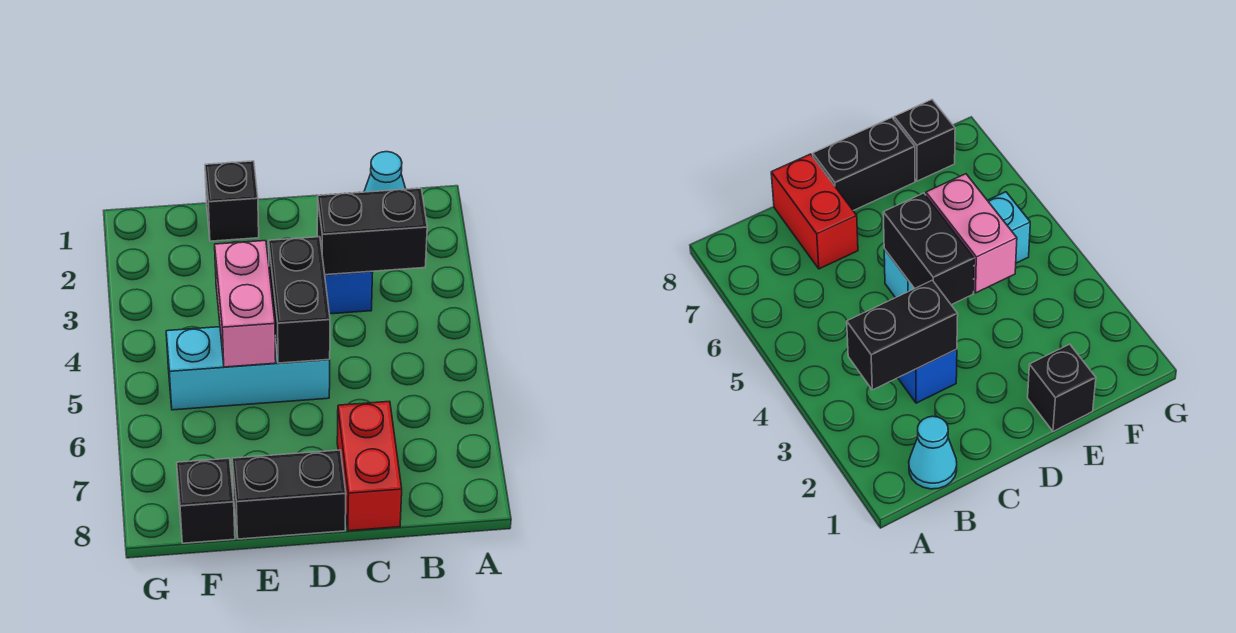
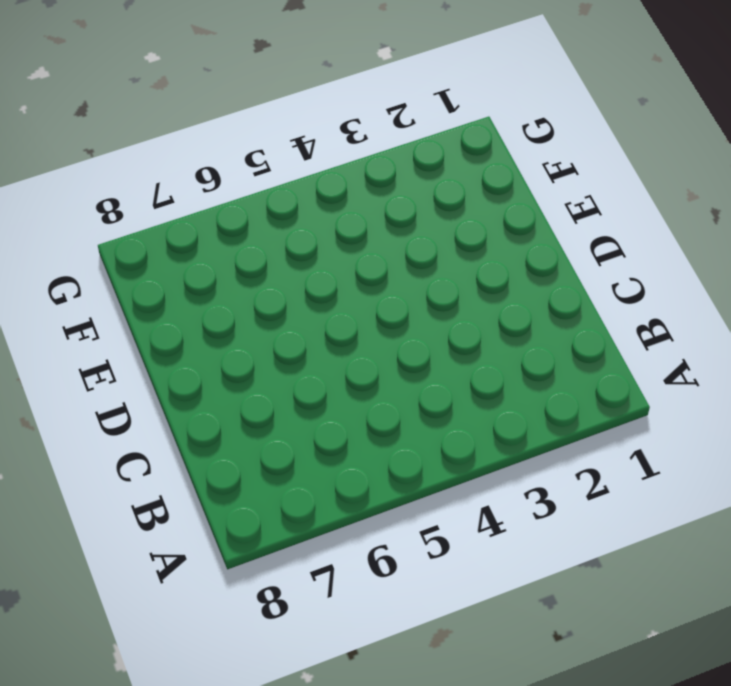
none -> cyan 1x1 cone [364,152,406,192]
none -> blue 1x1 brick [325,271,373,314]

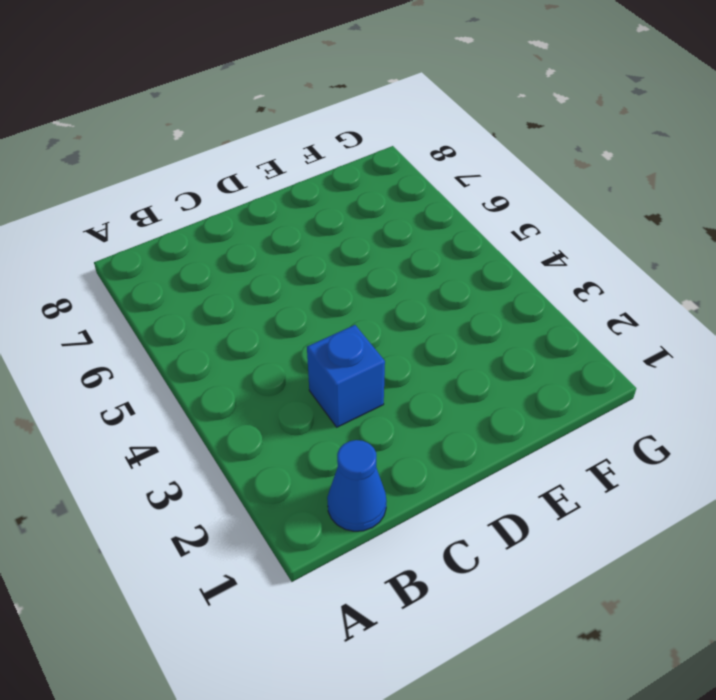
blue 1x1 cone [327,440,387,531] -> cyan 1x1 cone [364,152,406,192]
none -> red 1x2 brick [337,401,402,531]
none -> cyan 1x3 brick [166,327,330,410]

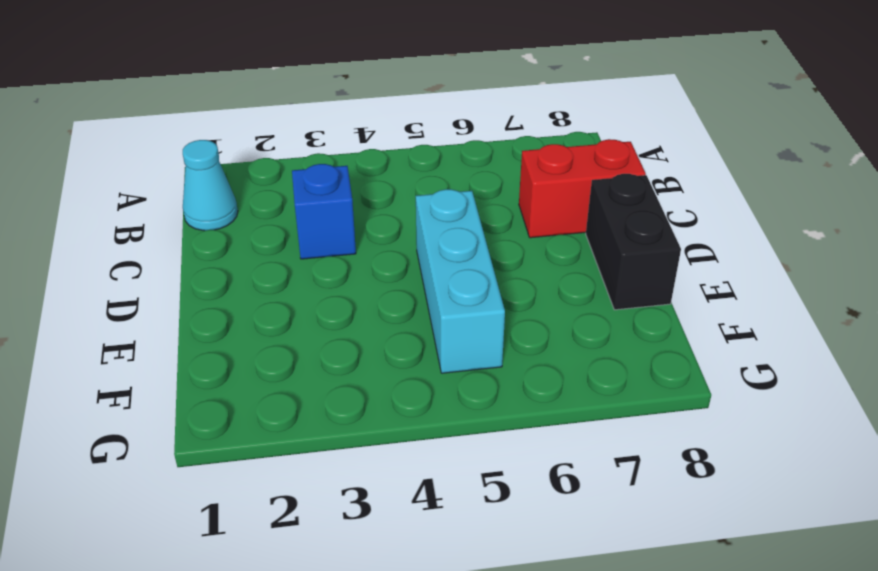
none -> black 1x1 brick [205,161,259,241]
none -> black 1x1 brick [177,458,235,543]

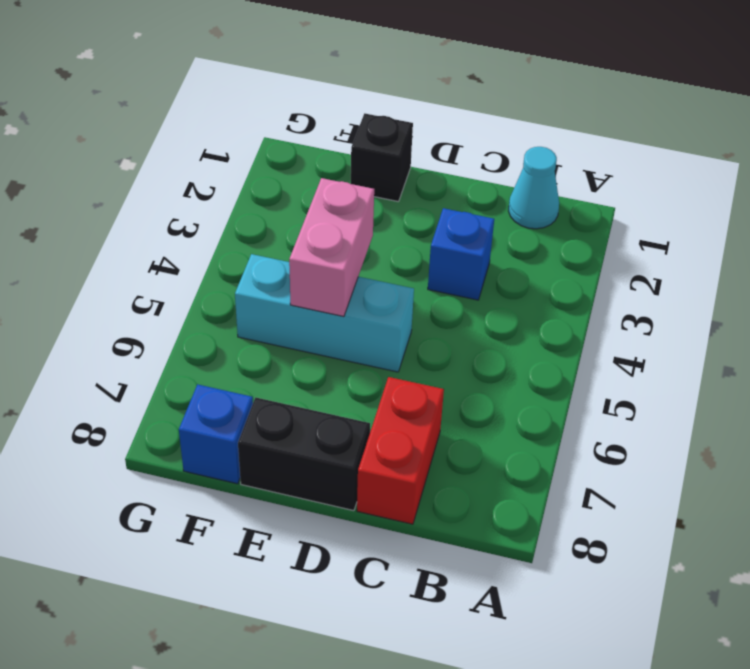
blue 1x1 brick [179,384,253,484] -> black 1x1 brick [177,458,235,543]
none -> black 1x2 brick [317,188,427,275]
none -> black 1x2 brick [269,237,330,363]

